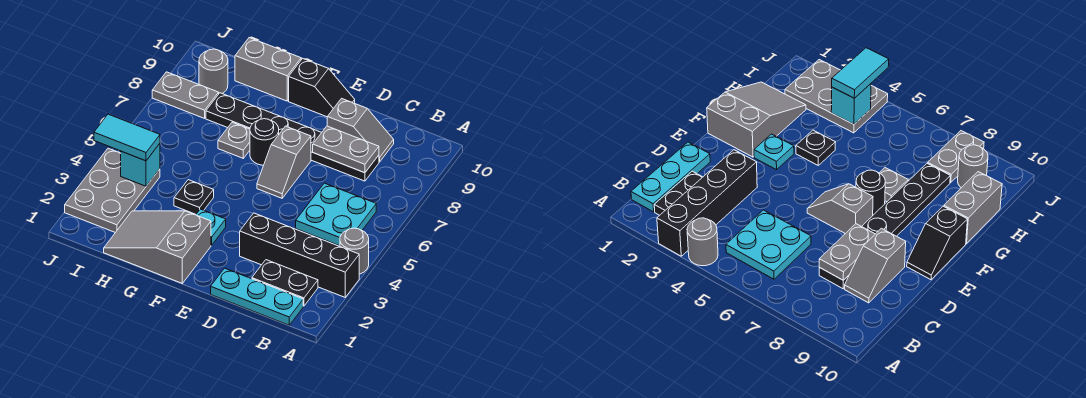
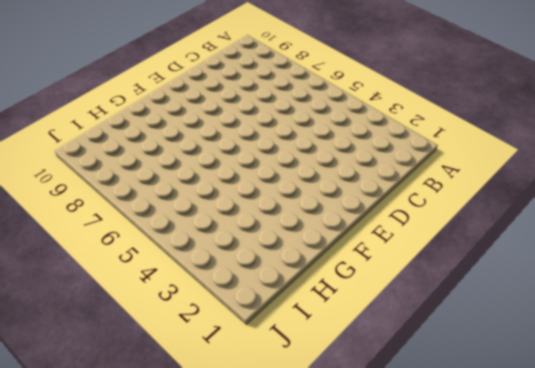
none -> black 1x4 brick [240,213,359,297]
none -> grey 1x1 round brick [340,228,369,274]
none -> cyan 1x3 plate [211,268,303,325]

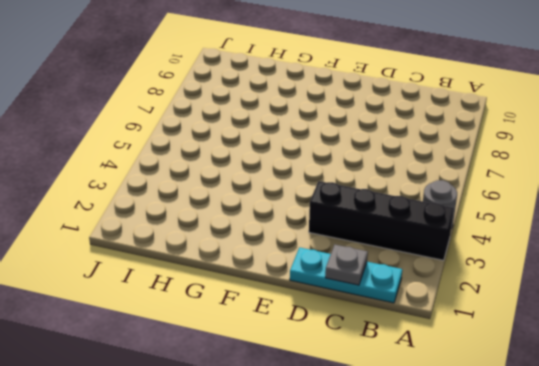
grey 1x1 plate [325,244,368,285] -> grey 1x1 plate moved to [218,122,250,158]
none -> black 1x2 plate [252,260,318,306]
none -> cyan 2x2 plate [296,183,376,246]
none -> black 1x6 plate [206,93,379,181]

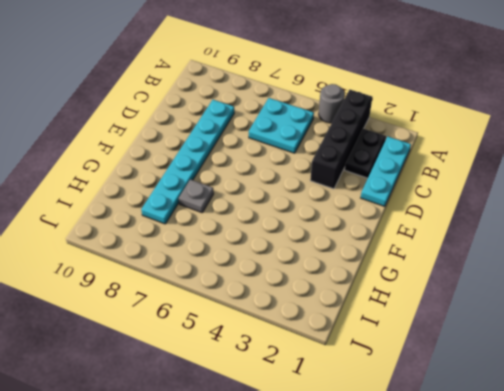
cyan 1x6 plate [141,100,234,224] -> black 1x6 plate [206,93,379,181]
none -> grey 1x2 slope [327,98,394,162]
none -> grey 1x2 slope [257,126,311,198]
none -> black 1x2 slope [289,58,355,117]

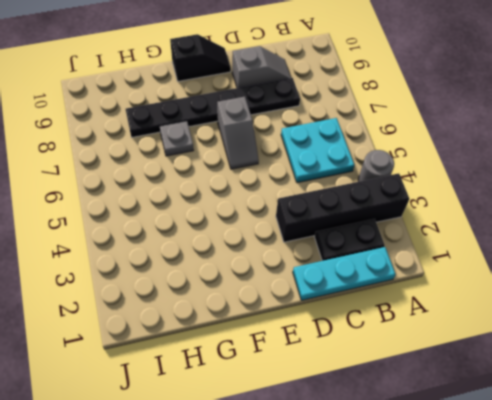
none -> grey 2x3 slope [104,211,211,283]
none -> cyan 1x1 plate [196,209,226,245]
none -> black 1x1 round brick [250,119,279,165]

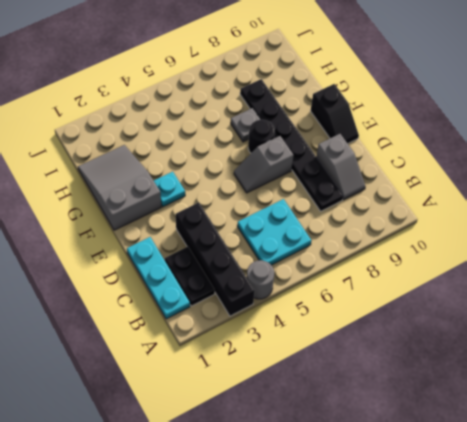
none -> black 1x1 plate [174,180,214,214]
none -> grey 1x2 brick [235,38,301,101]
none -> grey 2x3 plate [65,148,160,233]

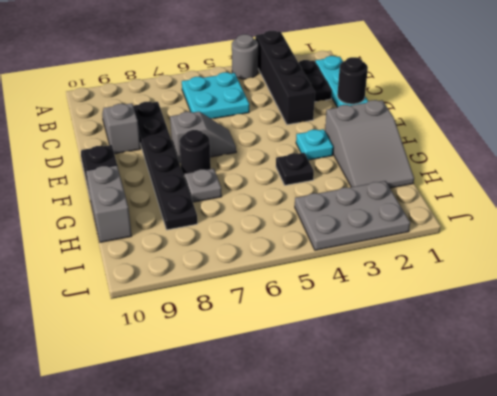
black 1x1 round brick [337,57,368,104] -> none
none -> grey 1x2 plate [152,72,219,118]
none -> grey 1x1 round brick [199,49,228,94]
none -> grey 1x2 plate [313,126,379,173]

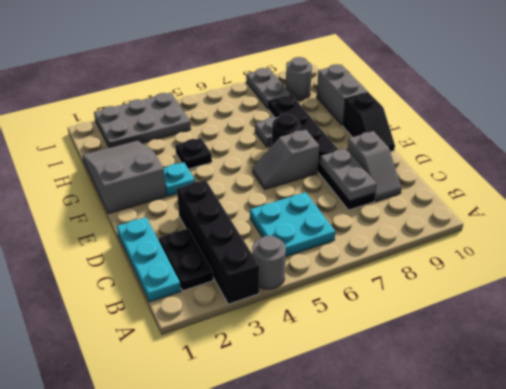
none -> cyan 1x1 brick [121,144,160,186]
none -> cyan 1x2 tile [94,114,160,161]

